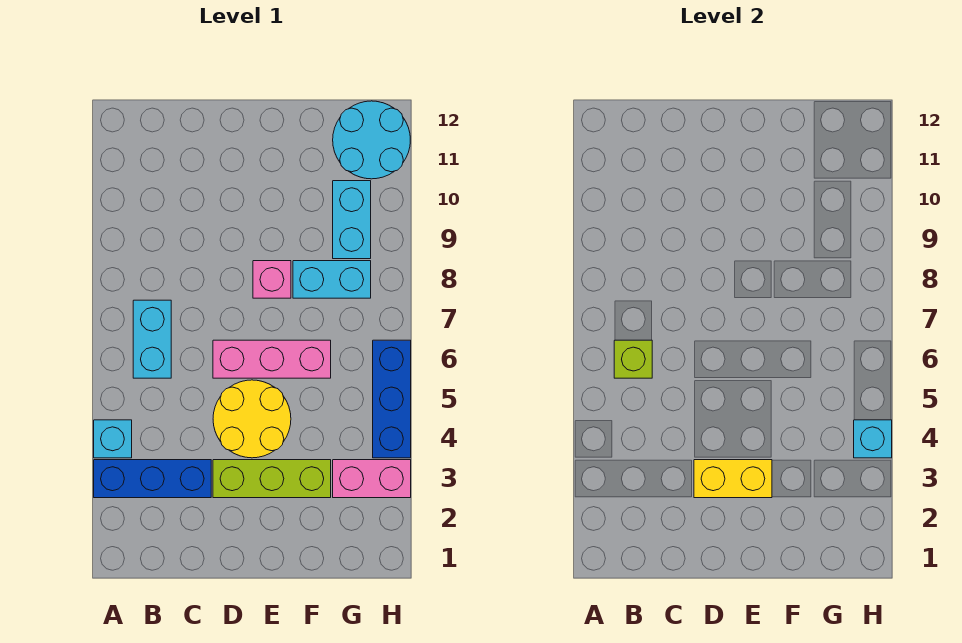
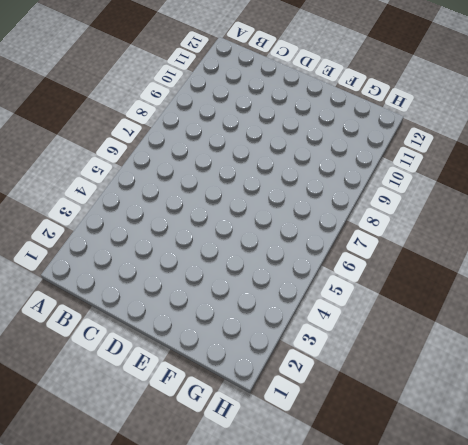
none -> blue 1x3 brick [94,460,211,498]
none -> cyan 1x1 brick [94,420,132,458]
none -> cyan 1x2 brick [133,300,171,378]

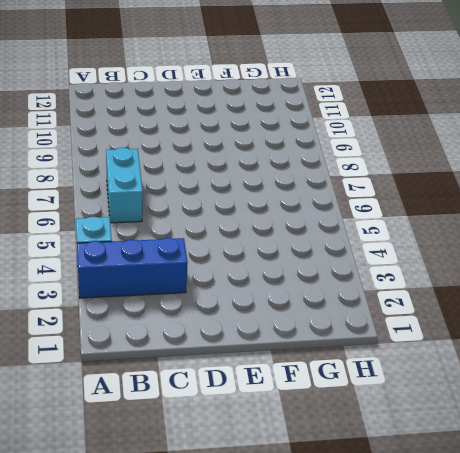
none -> lime 1x3 brick [213,460,331,498]
none -> yellow 2x2 round brick [213,380,291,458]
none -> pink 1x3 brick [213,340,331,378]

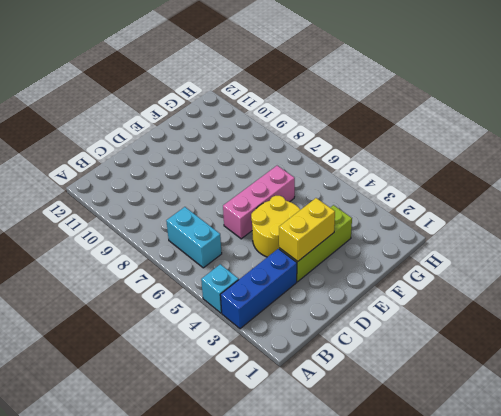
none -> pink 1x1 brick [253,261,291,298]
none -> cyan 1x2 brick [293,261,371,298]
none -> pink 1x2 brick [333,460,411,498]

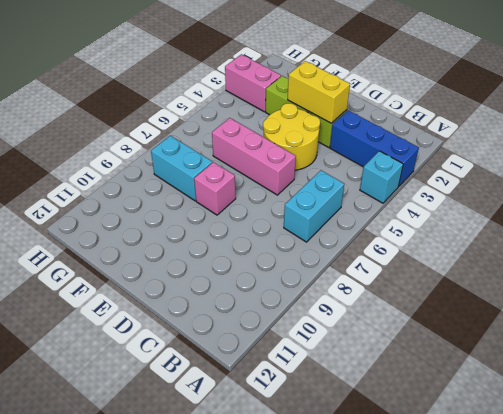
none -> cyan 1x2 brick [333,181,371,259]
none -> cyan 2x2 round brick [333,101,410,179]
none -> blue 1x3 brick [373,340,411,458]

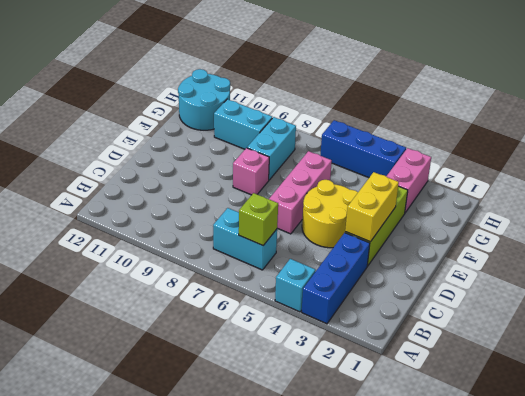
none -> cyan 1x1 brick [854,420,892,458]

